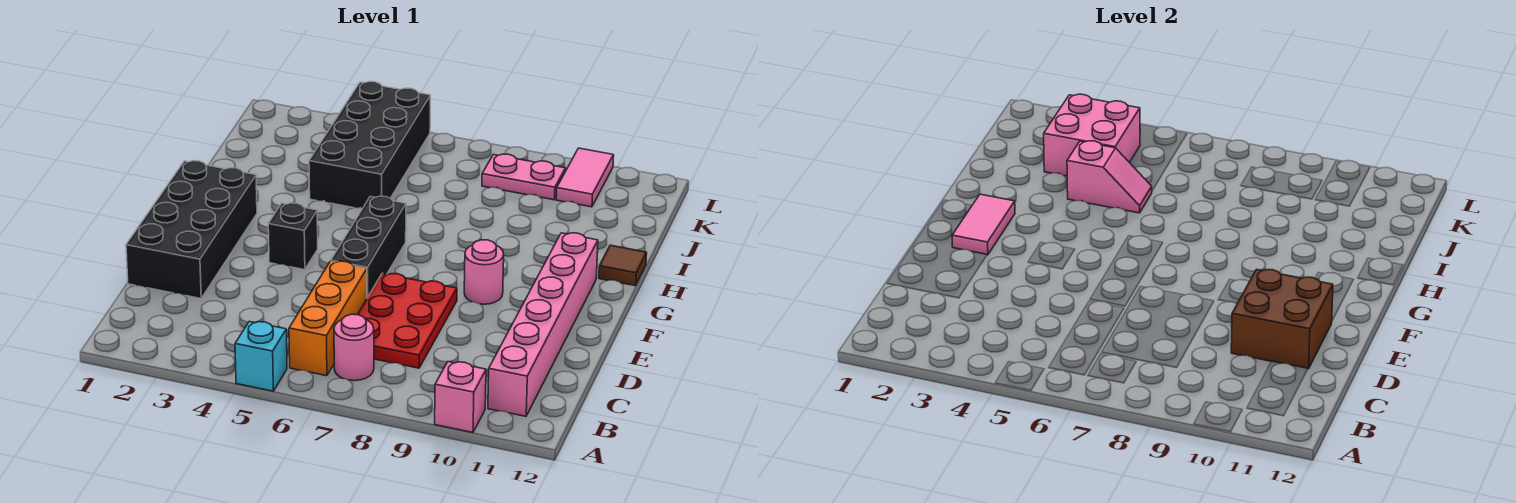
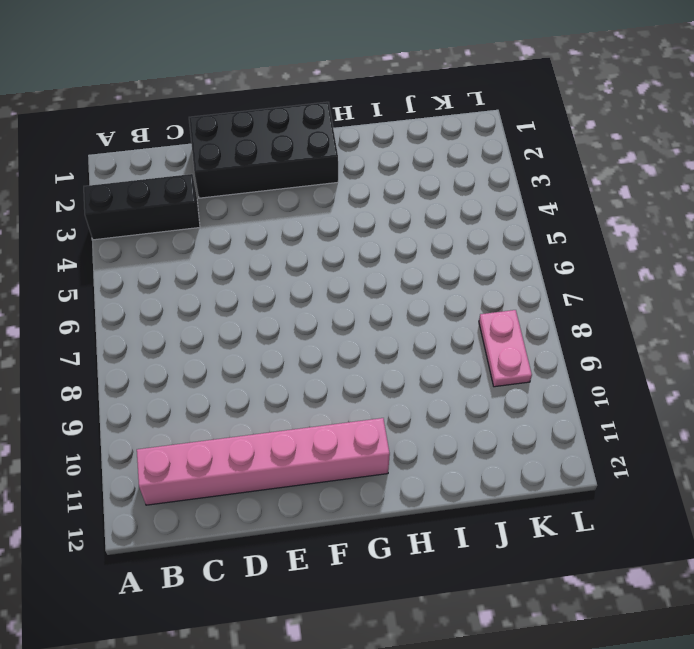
black 1x3 brick [84,174,200,240] -> black 1x3 brick moved to [331,196,406,298]
none -> cyan 1x1 brick [235,321,287,391]
none -> pink 1x1 brick [435,362,486,433]
none -> orange 1x3 brick [289,261,367,376]

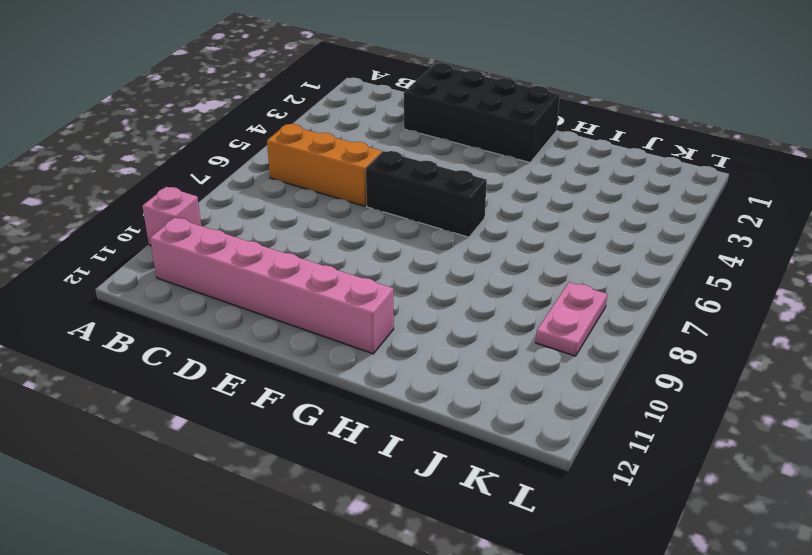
none -> cyan 1x1 brick [235,321,287,391]
none -> pink 1x1 round brick [334,314,374,381]
none -> red 2x3 plate [358,273,457,368]

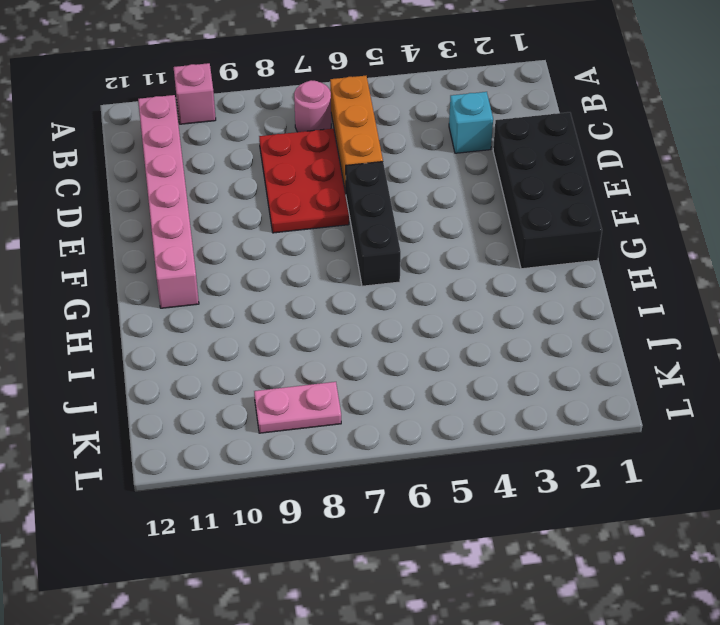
cyan 1x1 brick [449,92,493,153] -> cyan 1x1 brick moved to [235,321,287,391]
none -> black 1x1 brick [268,203,318,270]
none -> pink 1x1 round brick [464,240,504,304]
none -> brown 1x1 tile [599,245,647,286]

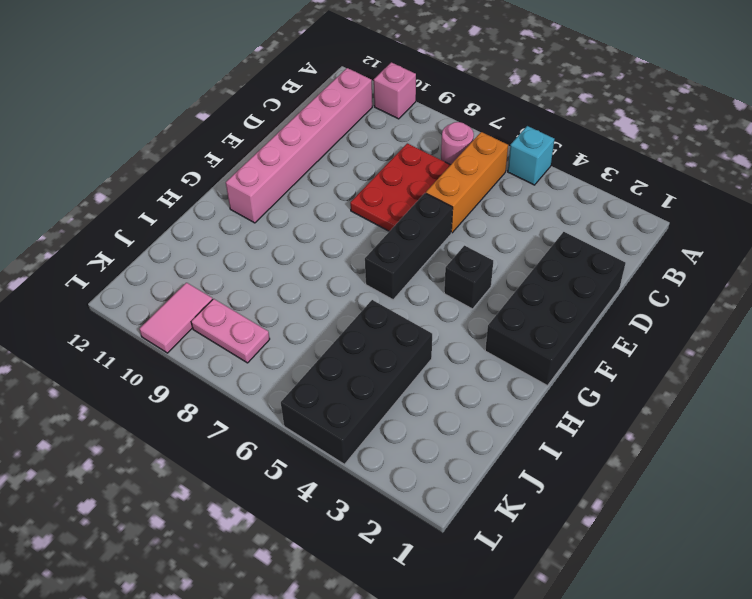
none -> pink 1x1 round brick [464,240,504,304]
none -> brown 1x1 tile [599,245,647,286]
none -> brown 2x2 brick [1231,269,1333,369]

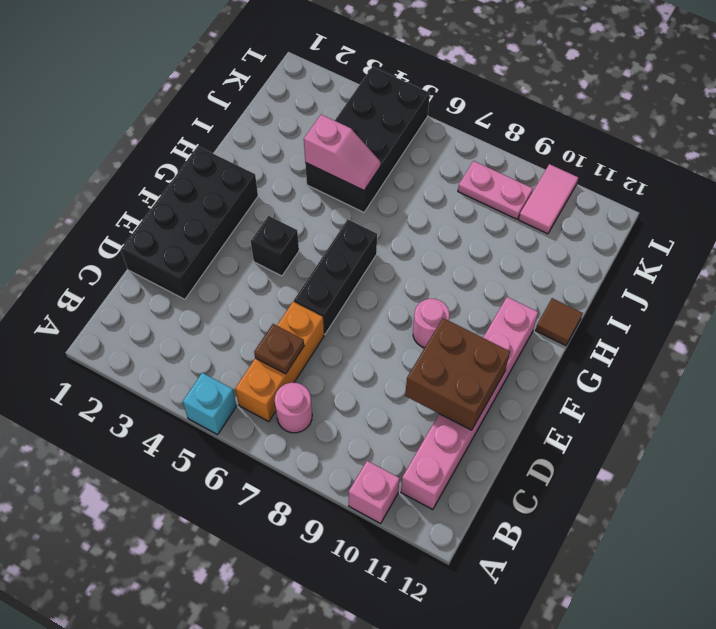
brown 1x1 plate [254,324,304,374] -> none
none -> red 2x3 plate [358,273,457,368]
none -> pink 1x2 tile [952,194,1015,255]
none -> pink 2x2 brick [1044,94,1140,176]

